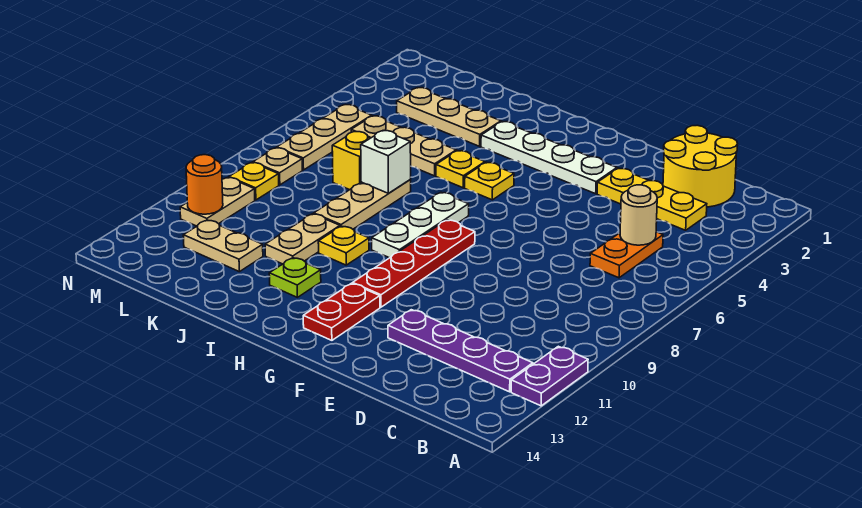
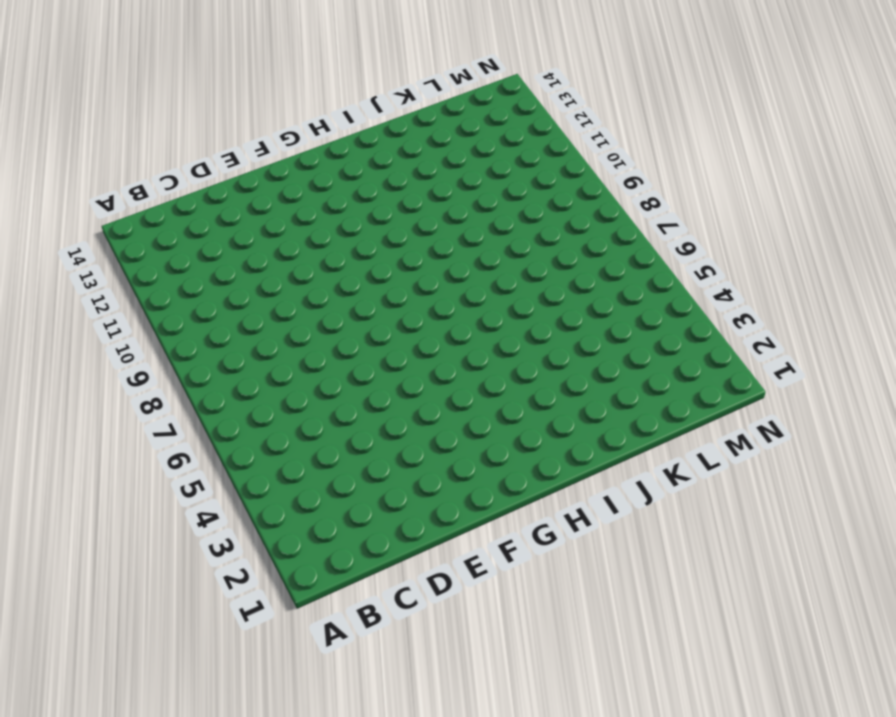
none -> purple 1x2 plate [511,346,588,406]
none -> purple 1x4 plate [388,310,533,392]
none -> yellow 2x2 round brick [663,125,738,207]

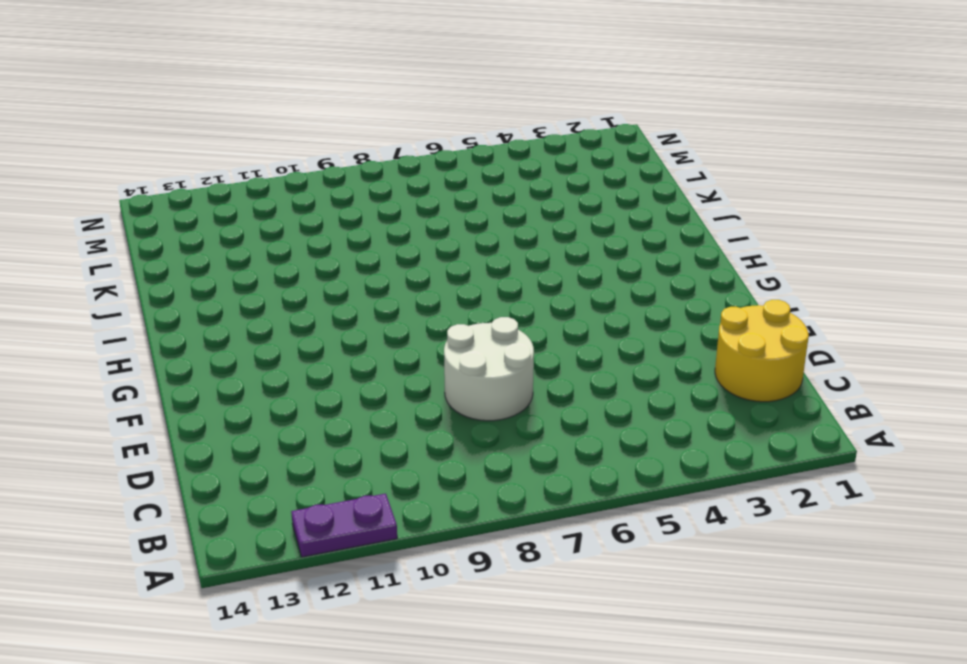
white 2x2 round brick [444,317,534,421] -> none
none -> purple 1x4 plate [388,310,533,392]
none -> yellow 1x3 plate [597,168,707,230]
none -> orange 1x2 plate [590,232,663,278]

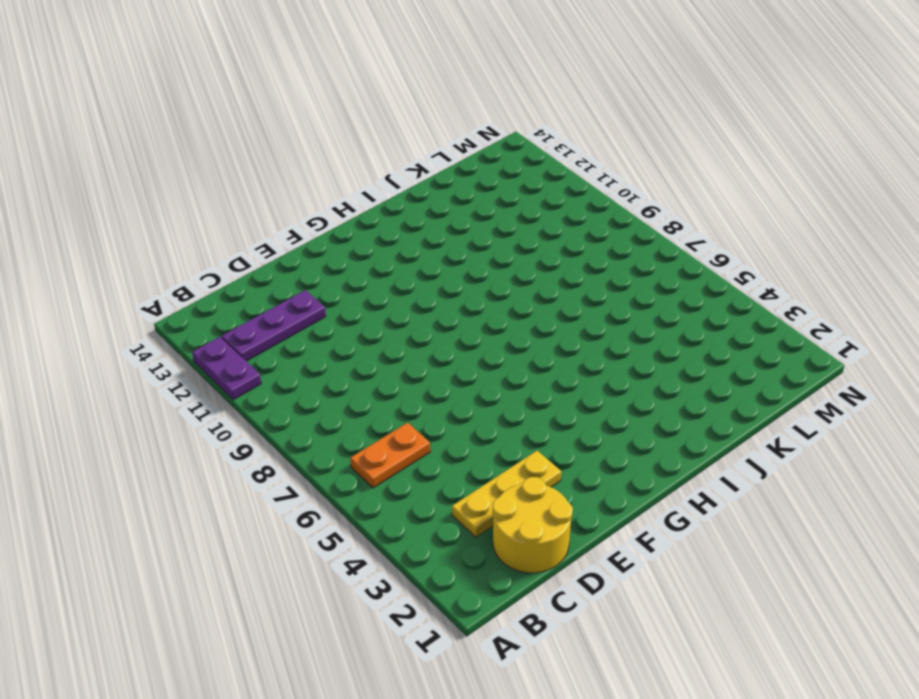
orange 1x2 plate [350,423,430,488] -> orange 1x2 plate turned to [590,232,663,278]
purple 1x3 plate [222,290,326,361] -> purple 1x4 plate [388,310,533,392]
none -> white 1x4 plate [481,121,617,194]
none -> red 1x4 plate [353,220,475,307]
none -> red 1x2 plate [303,283,380,340]

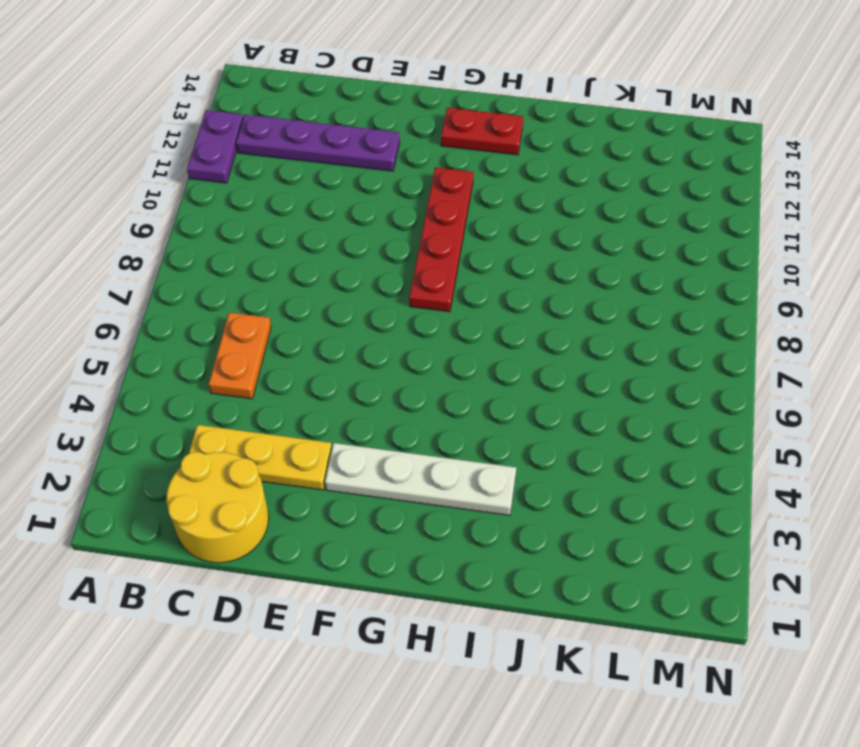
red 1x2 plate [441,108,523,155] -> red 1x2 plate turned to [303,283,380,340]
none -> yellow 1x1 plate [465,162,514,200]
none -> white 1x3 plate [372,192,469,258]
none -> yellow 1x1 plate [436,151,485,188]

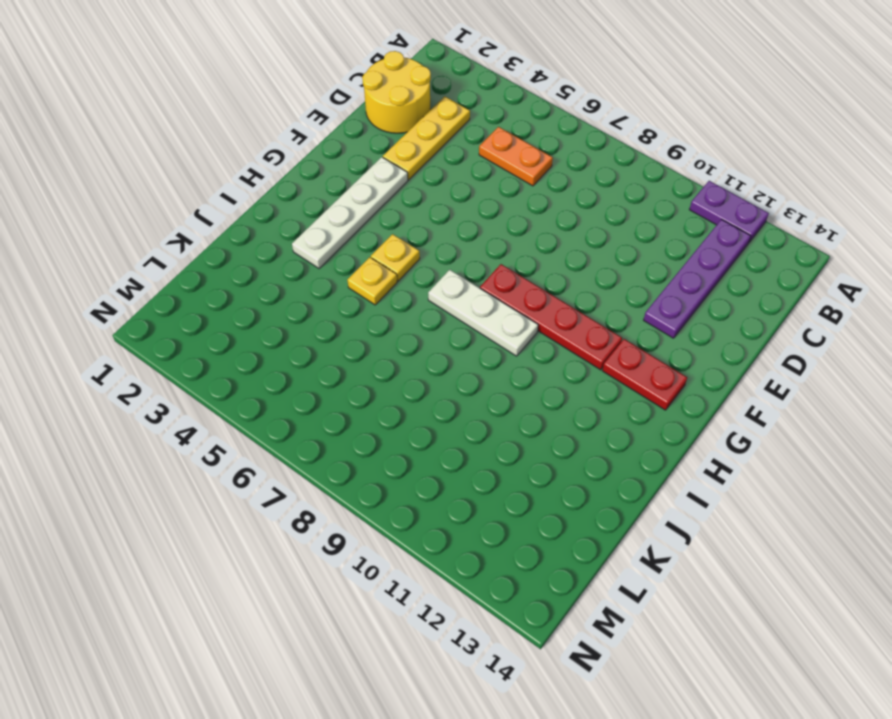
none -> yellow 1x1 plate [318,226,369,265]
none -> lime 1x1 plate [269,258,321,297]
none -> tan 1x3 plate [397,88,501,146]

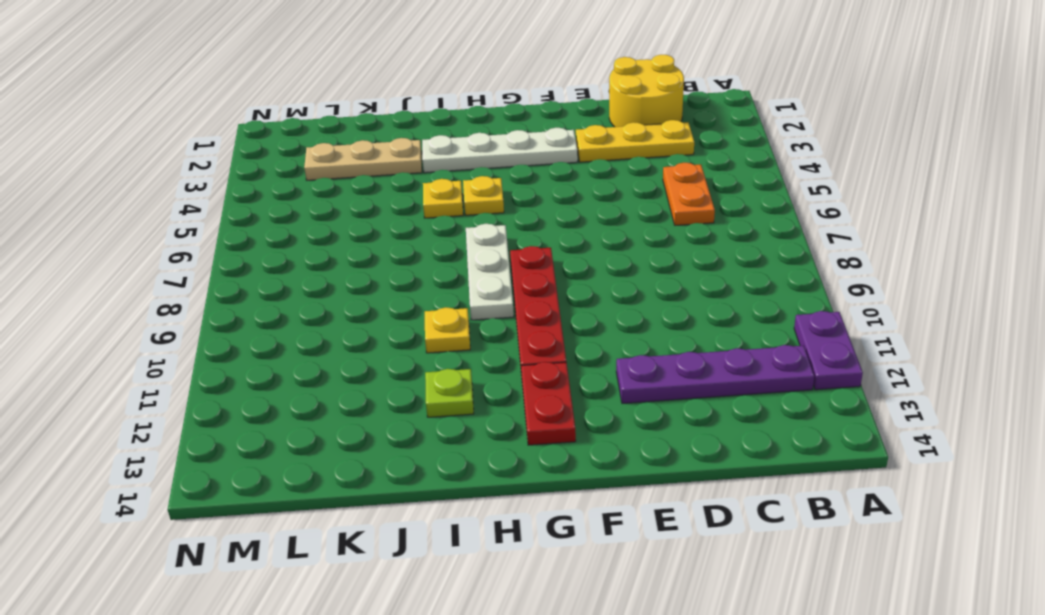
none -> tan 1x3 plate [351,116,456,176]
none -> tan 1x3 plate [314,180,411,229]
none -> tan 1x2 plate [265,214,340,264]

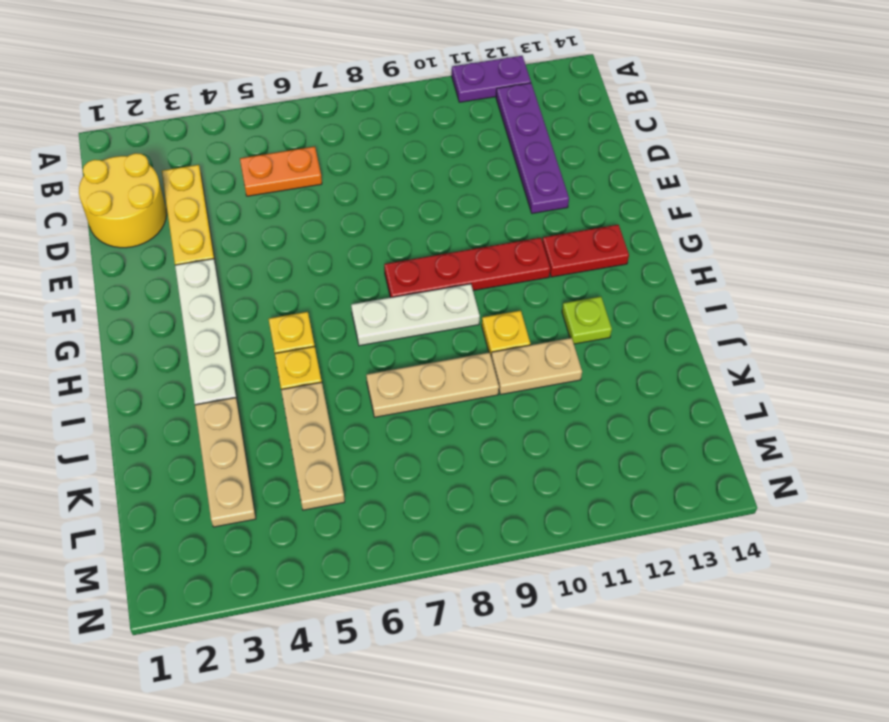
none -> yellow 1x1 brick [332,132,370,190]
none -> tan 1x2 plate [183,220,263,272]
none -> tan 1x3 plate [277,105,372,170]

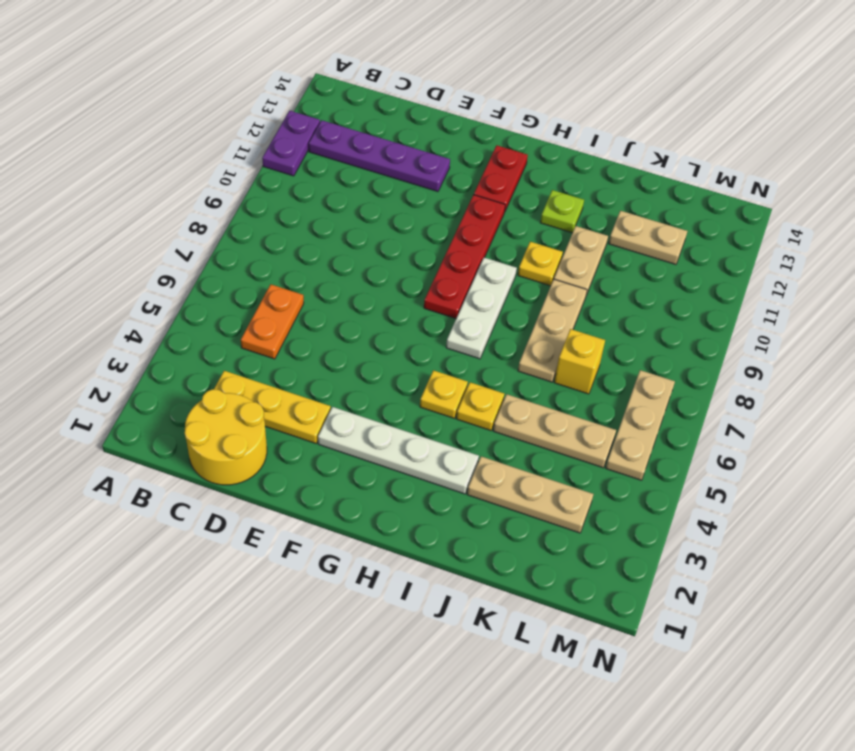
none -> tan 1x1 plate [253,148,302,185]
none -> yellow 1x1 plate [229,163,279,200]
none -> tan 1x2 plate [180,177,255,226]

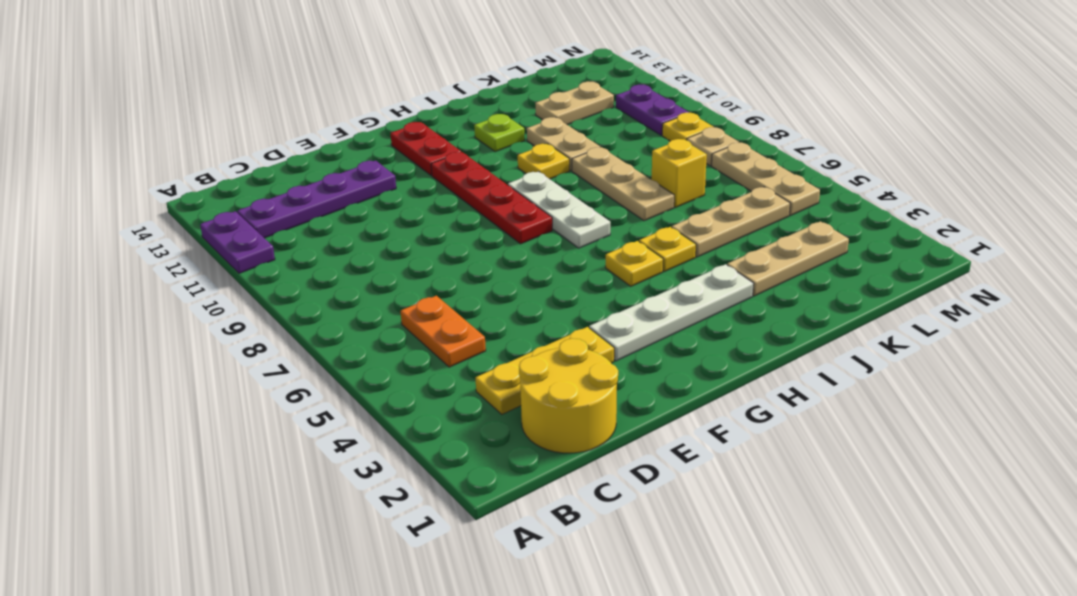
purple 1x2 plate [616,85,689,135] -> tan 1x2 plate [180,177,255,226]
none -> tan 1x1 round brick [620,185,657,245]
none -> white 1x1 brick [361,131,411,193]
none -> orange 1x1 round brick [186,155,223,214]

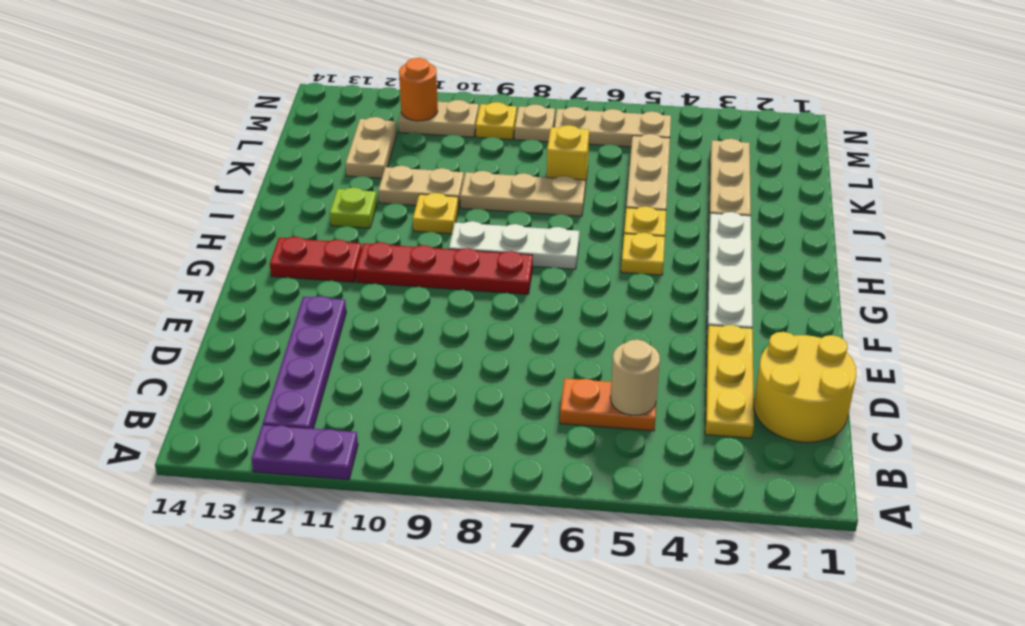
none -> white 1x1 brick [361,131,411,193]

